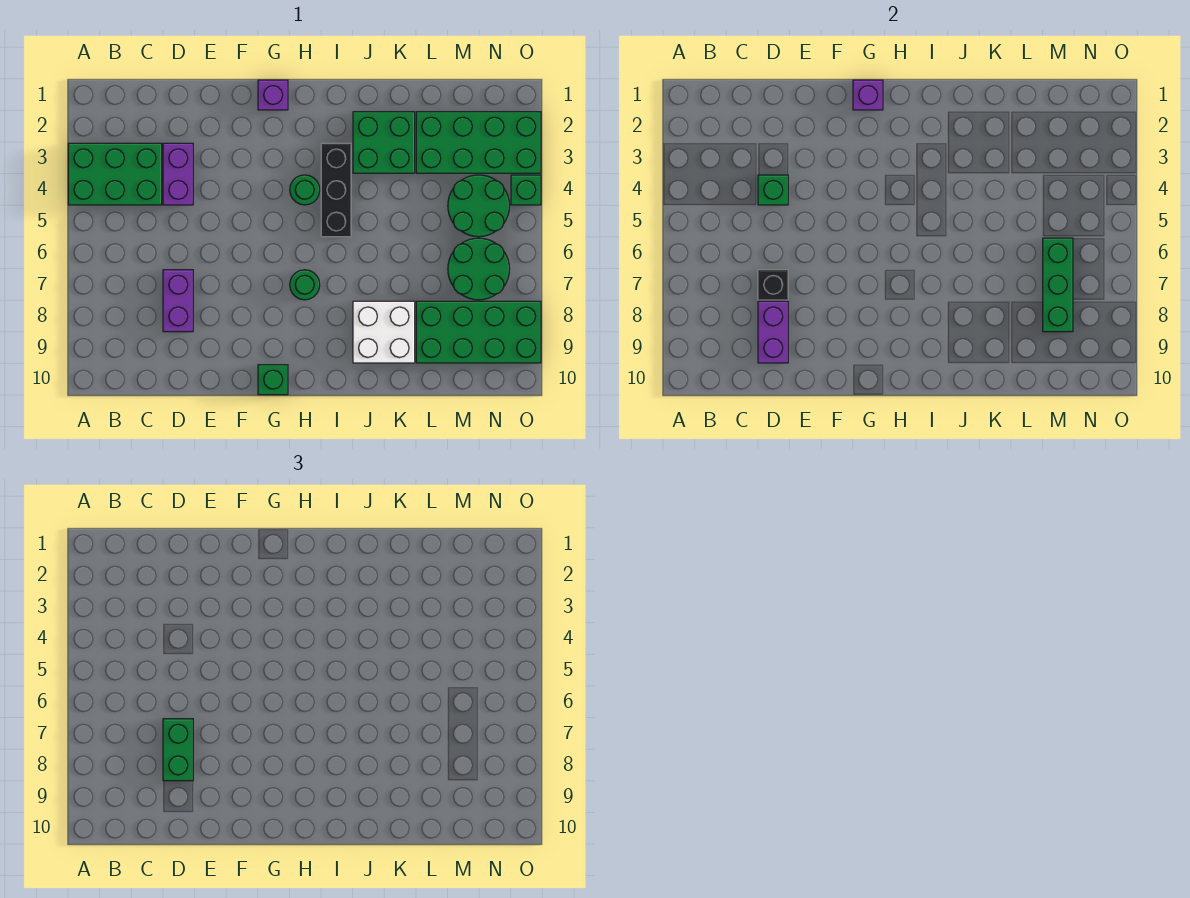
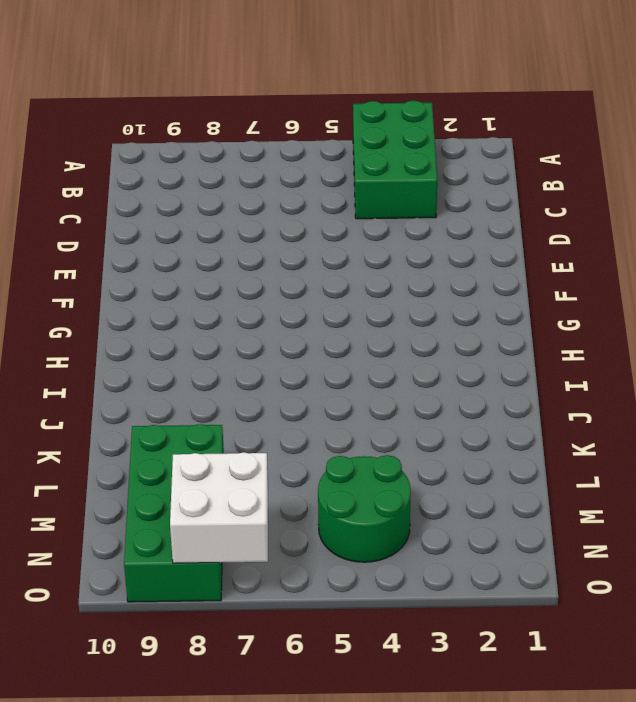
white 2x2 brick [170,452,268,563] -> white 2x2 brick moved to [353,301,415,363]
none -> purple 1x2 brick [163,143,193,205]
none -> purple 1x2 brick [163,270,193,332]
none -> purple 1x1 brick [258,80,288,110]

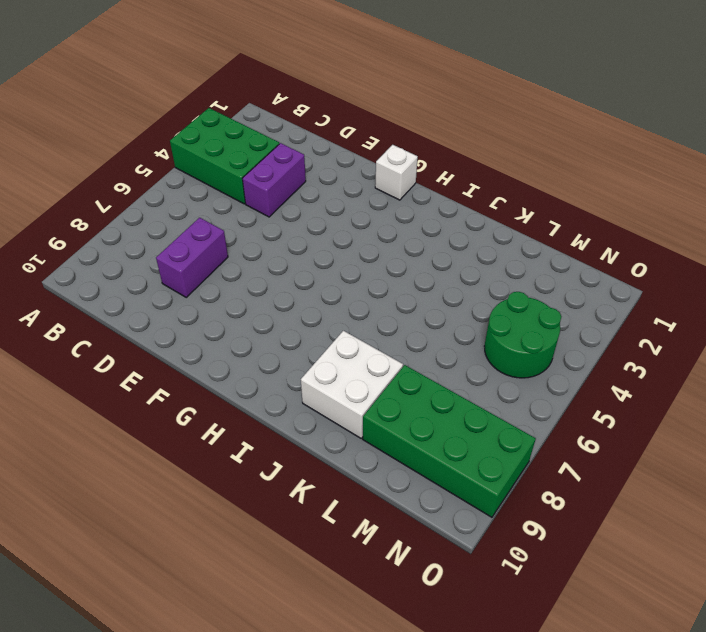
white 1x1 brick [375,145,418,200] -> purple 1x1 brick [258,80,288,110]
none -> green 1x1 brick [258,365,288,395]
none -> green 1x1 round brick [290,175,320,205]
none -> green 1x1 round brick [290,270,320,300]

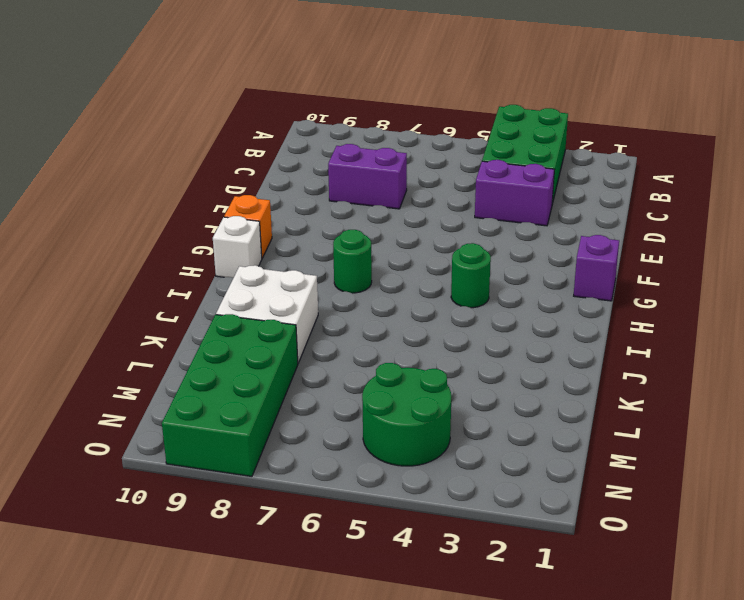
orange 1x1 brick [224,195,272,258] -> green 1x1 brick [258,365,288,395]
white 1x1 brick [213,216,262,278] -> none
none -> black 1x3 brick [321,143,351,237]
none -> green 2x2 brick [353,112,415,173]
none -> green 2x4 brick [416,112,541,173]

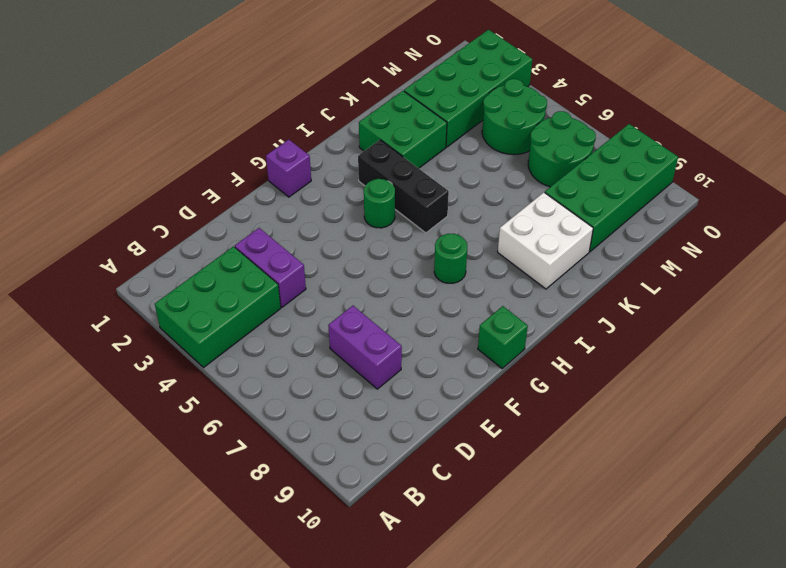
none -> green 1x1 brick [511,175,541,205]
none -> green 1x1 brick [758,175,788,205]
none -> black 1x1 brick [758,270,788,300]

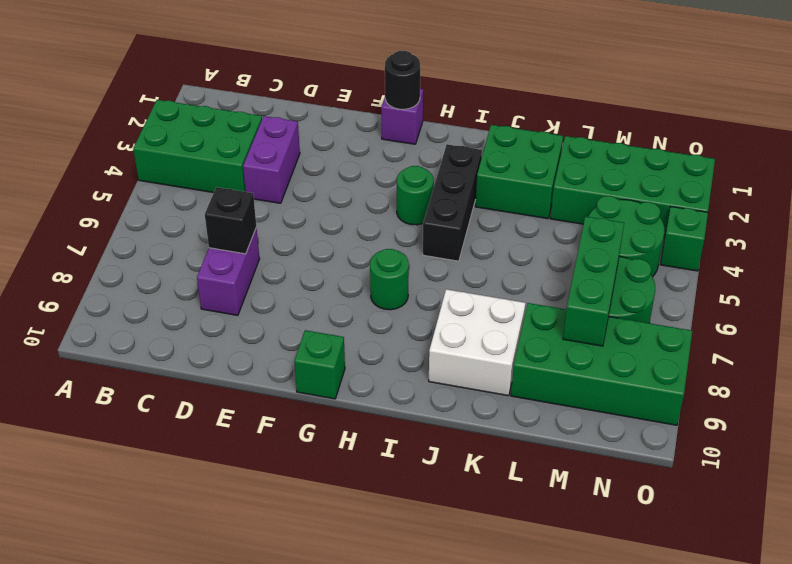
black 1x1 round brick [385,51,420,109] -> purple 1x1 brick [853,80,883,110]
none -> green 1x1 brick [758,175,788,205]
none -> purple 1x2 brick [758,301,788,363]
none -> green 1x2 brick [163,719,193,781]

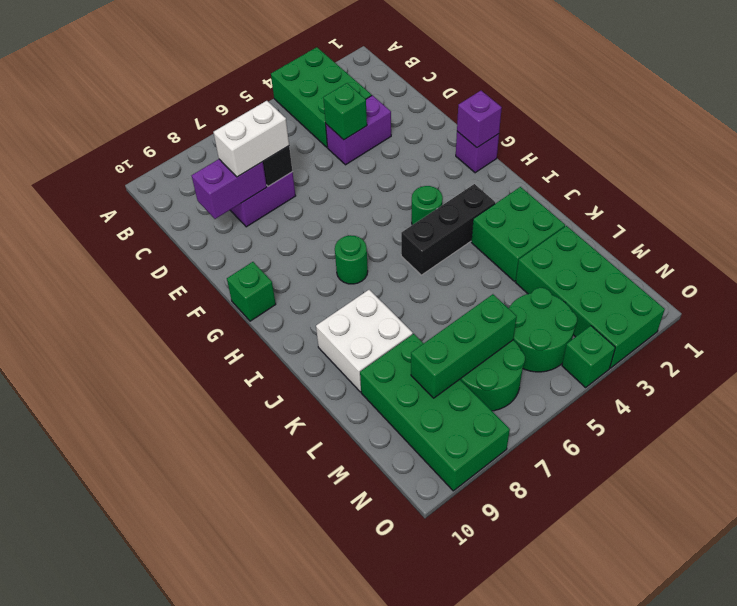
white 1x2 brick [213,101,289,177] -> green 1x2 brick [163,719,193,781]

